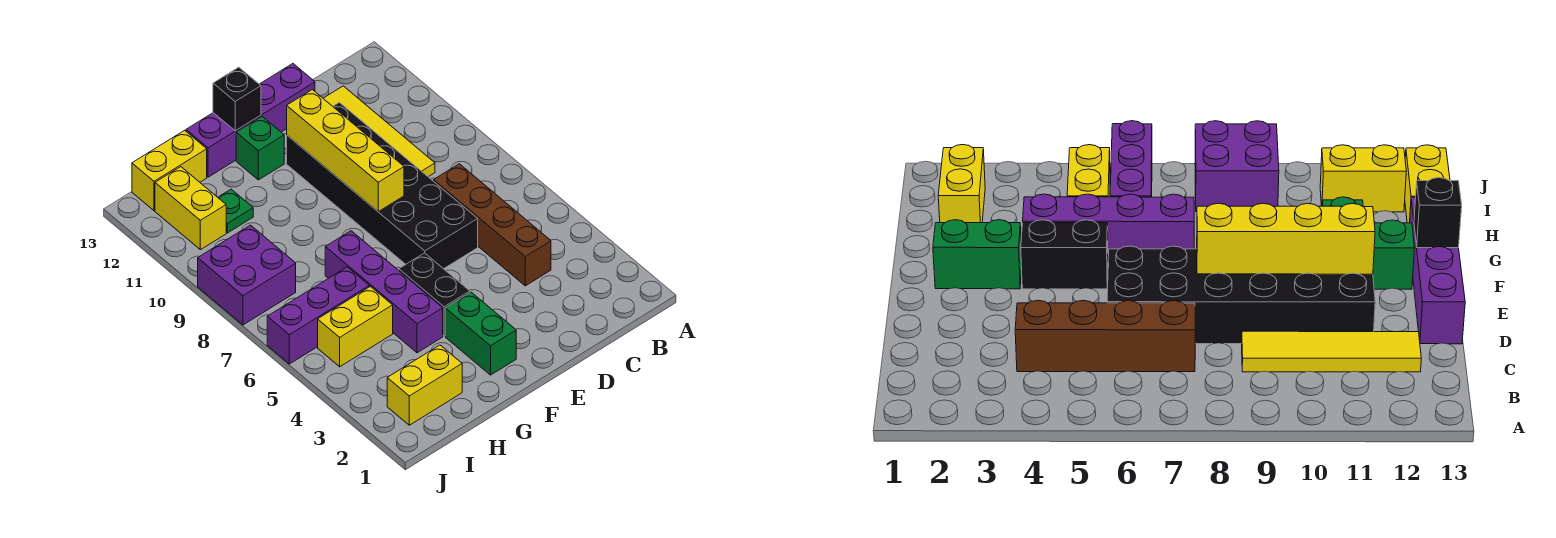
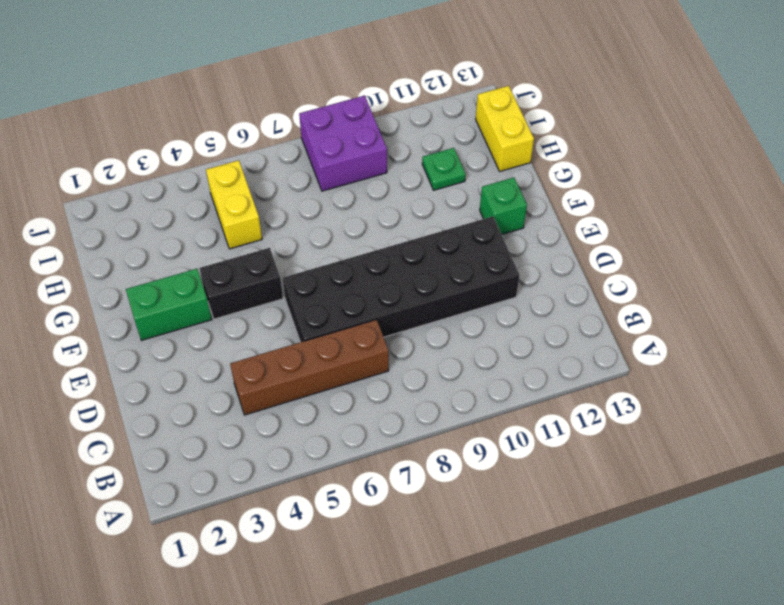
none -> yellow 1x4 tile [323,86,435,177]
none -> purple 1x4 brick [186,64,315,177]
none -> purple 1x4 brick [325,231,443,353]

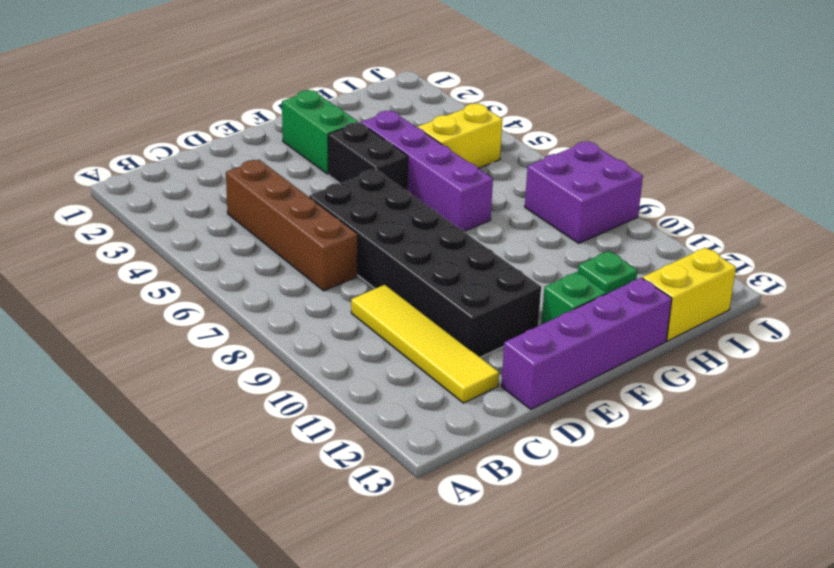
none -> yellow 1x2 brick [387,345,462,425]
none -> purple 1x3 brick [267,267,369,364]
none -> yellow 1x2 brick [155,167,226,250]

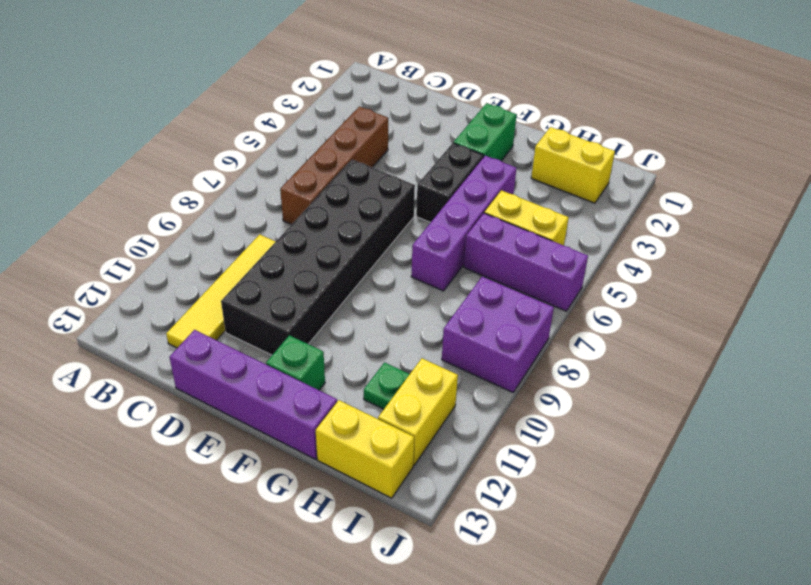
none -> yellow 1x4 brick [287,90,404,211]
none -> black 1x1 brick [213,67,261,131]

